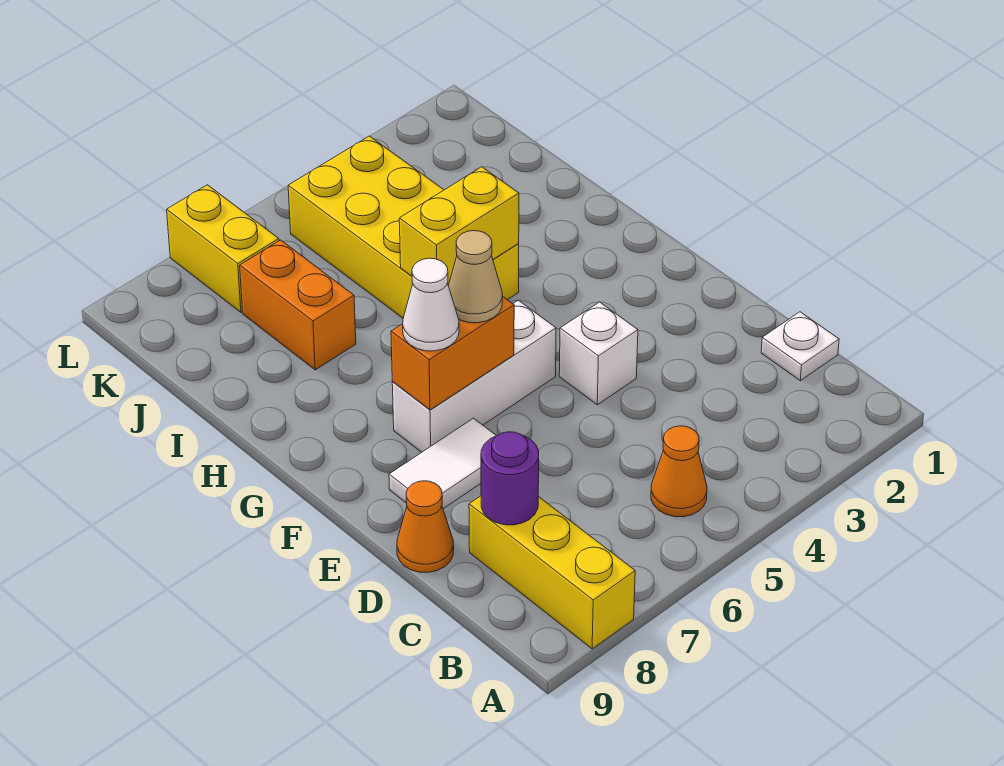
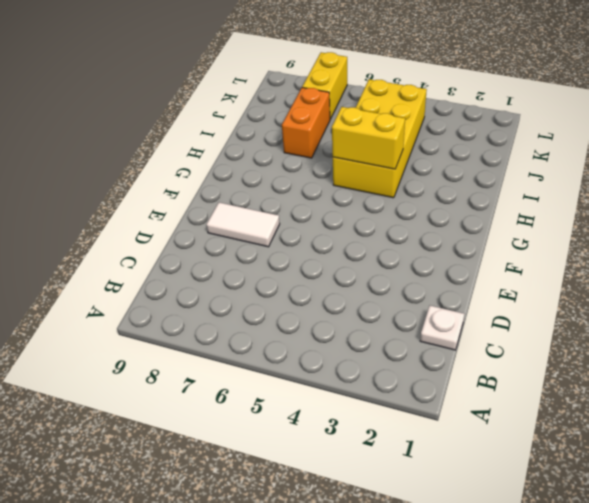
none -> yellow 1x3 brick [469,496,635,649]
none -> orange 1x1 cone [651,426,707,517]
none -> orange 1x1 cone [397,481,454,572]

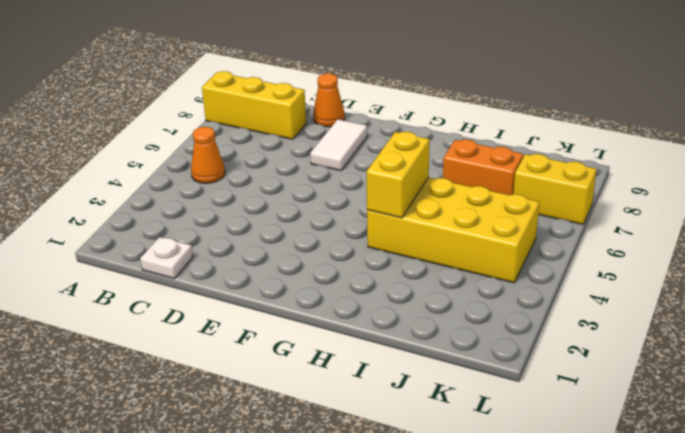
none -> white 1x1 brick [559,302,638,405]
none -> white 1x3 brick [392,300,556,452]
none -> purple 1x1 round brick [481,432,539,525]

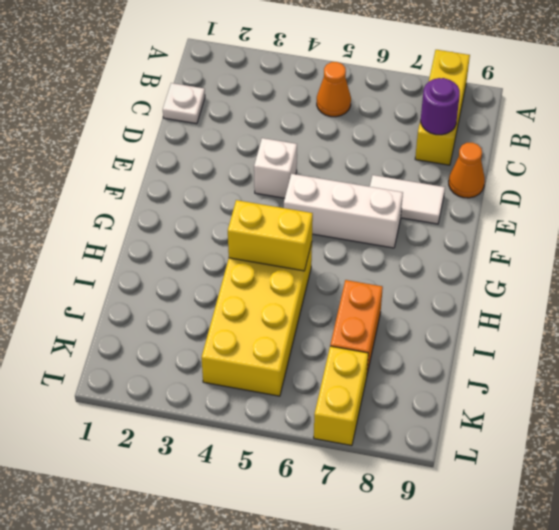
none -> orange 1x2 brick [391,296,514,410]
none -> tan 1x1 cone [448,231,502,323]
none -> white 1x1 cone [403,258,459,351]

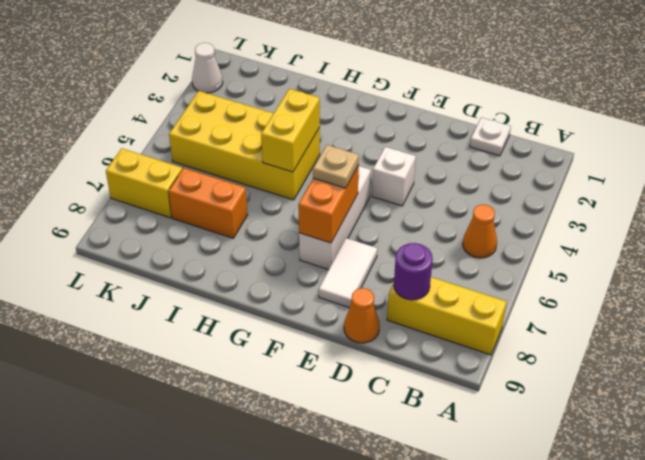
tan 1x1 plate [313,145,359,188] -> tan 1x1 cone [448,231,502,323]
white 1x1 cone [192,43,223,93] -> white 1x1 cone moved to [403,258,459,351]

